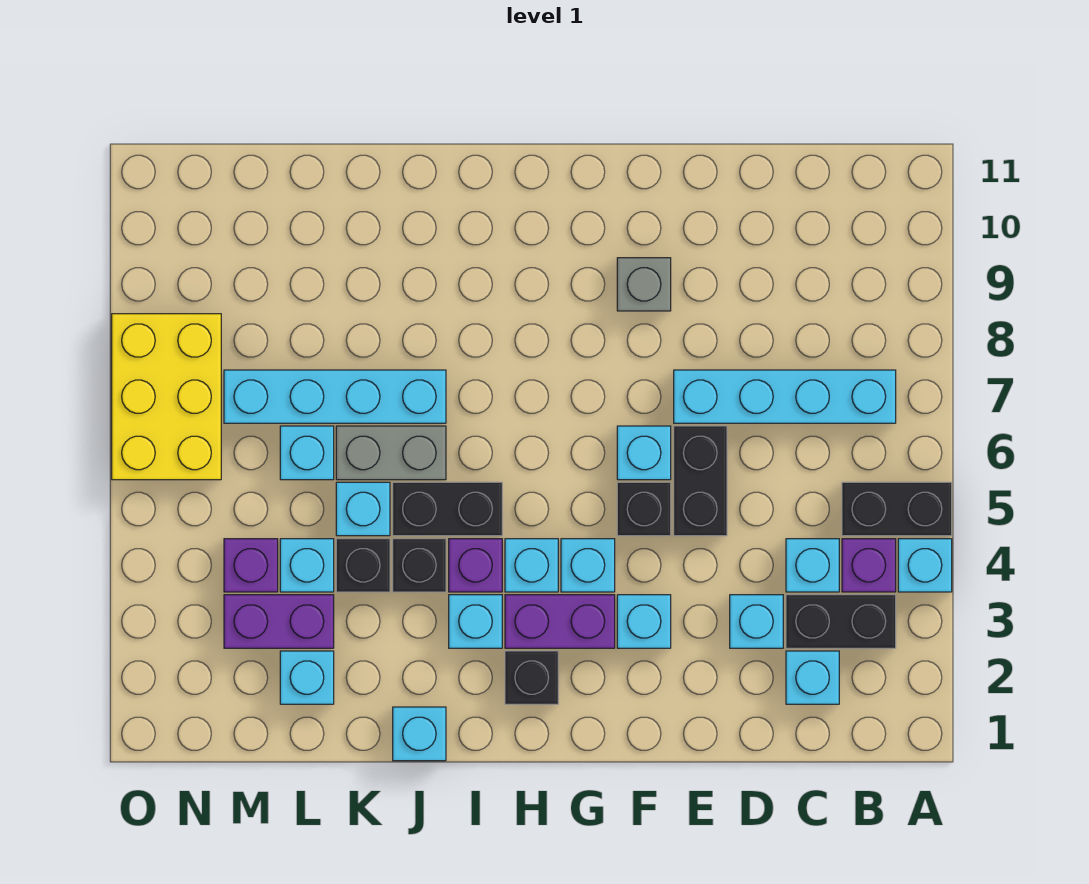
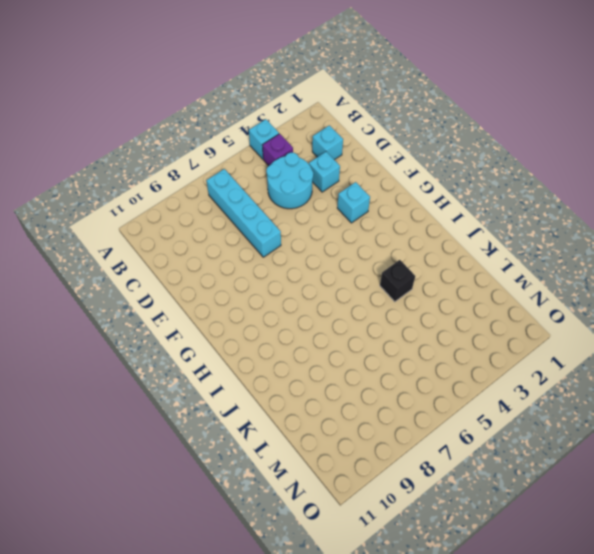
cyan 2x2 round brick [266,153,313,209] -> cyan 1x1 brick [786,539,839,592]
none -> black 1x2 brick [842,482,952,536]
none -> black 1x2 brick [786,595,896,648]
none -> black 1x2 brick [674,426,727,536]
none -> black 1x1 brick [617,482,671,536]

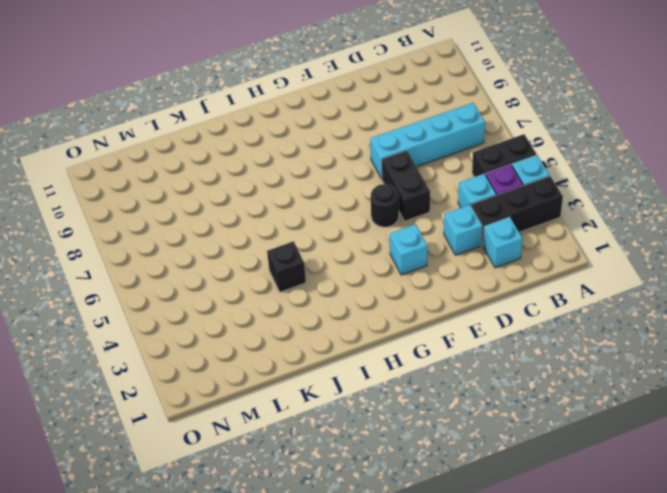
black 1x3 brick [471,176,563,245] -> black 1x2 brick [786,595,896,648]
black 1x1 round brick [371,184,399,227] -> black 1x1 brick [617,482,671,536]
none -> cyan 1x1 brick [617,426,671,480]
none -> grey 1x1 brick [617,258,671,311]
none -> purple 1x2 brick [505,595,615,648]
none -> cyan 1x1 brick [561,539,615,592]

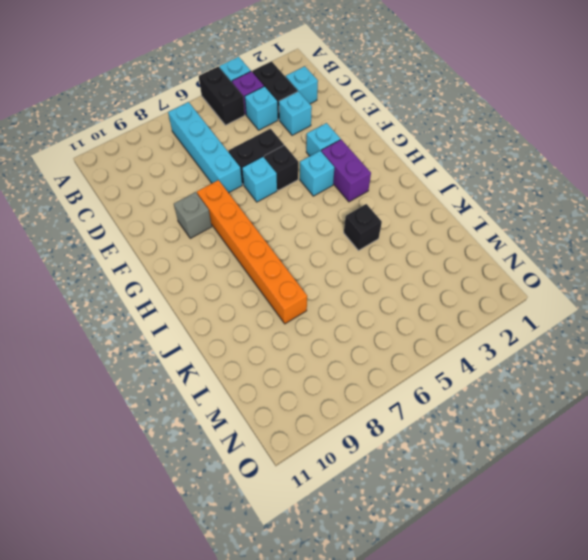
orange 1x6 brick [197,180,307,324] -> none
none -> black 1x1 brick [505,651,558,704]
none -> cyan 1x1 brick [505,539,558,592]
none -> cyan 1x1 brick [449,595,502,648]
none -> purple 1x1 brick [449,539,502,592]

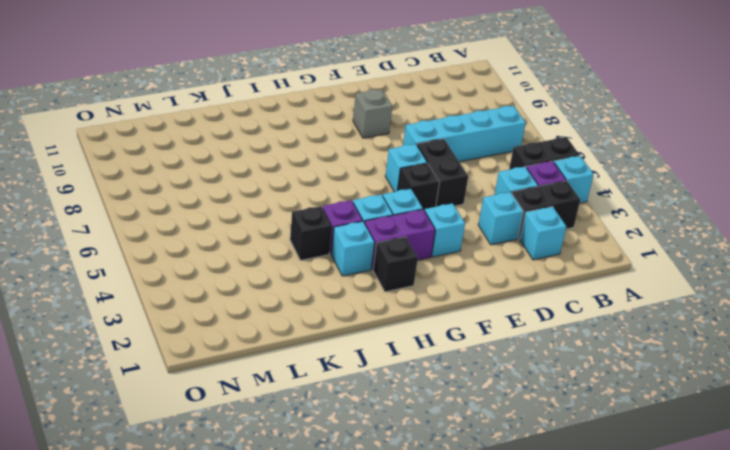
none -> black 1x2 brick [393,482,502,536]
none -> cyan 1x1 brick [393,707,446,761]
none -> grey 1x2 brick [336,426,446,480]
none -> cyan 1x4 brick [224,370,446,423]

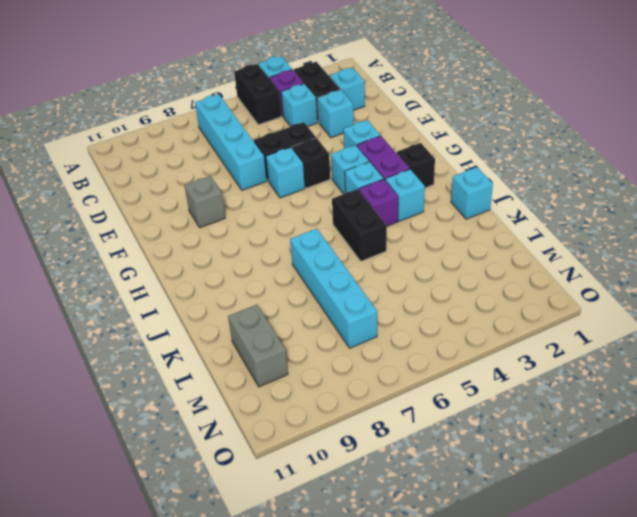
grey 1x2 brick [228,305,288,387] -> grey 1x2 brick moved to [336,426,446,480]
none -> black 1x1 brick [393,539,446,592]
none -> black 1x1 brick [336,539,390,592]
none -> cyan 1x1 brick [336,482,390,536]
none -> cyan 1x1 brick [280,651,334,704]

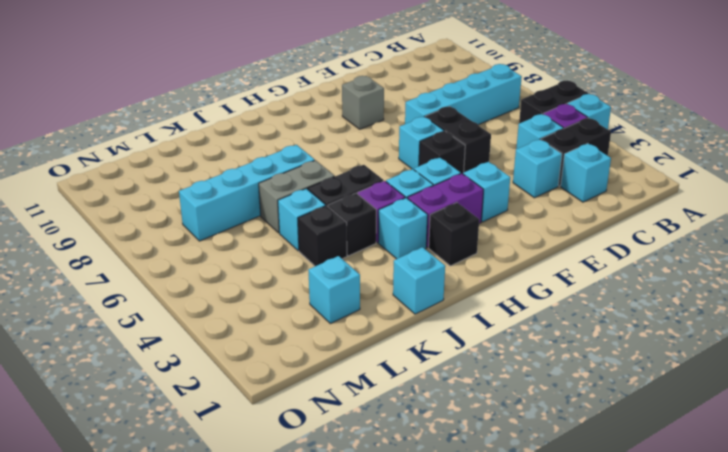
none -> purple 1x2 brick [224,595,334,648]
none -> cyan 1x1 brick [280,539,334,592]
none -> cyan 1x1 brick [280,426,334,480]
none -> purple 1x1 brick [224,539,278,592]

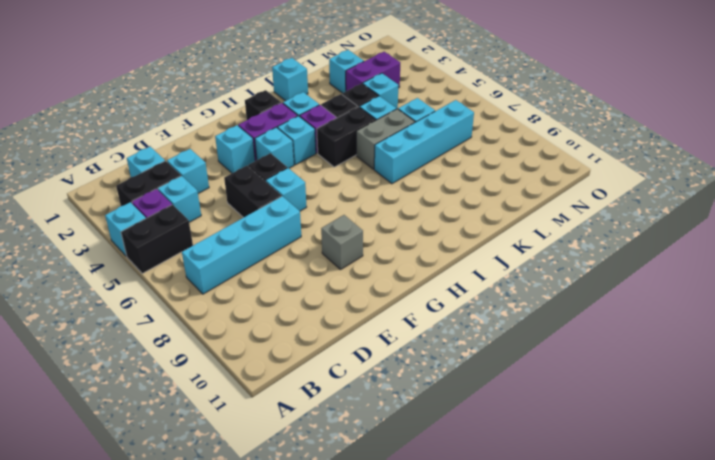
none -> purple 1x1 brick [224,539,278,592]
none -> yellow 2x3 brick [112,314,221,480]

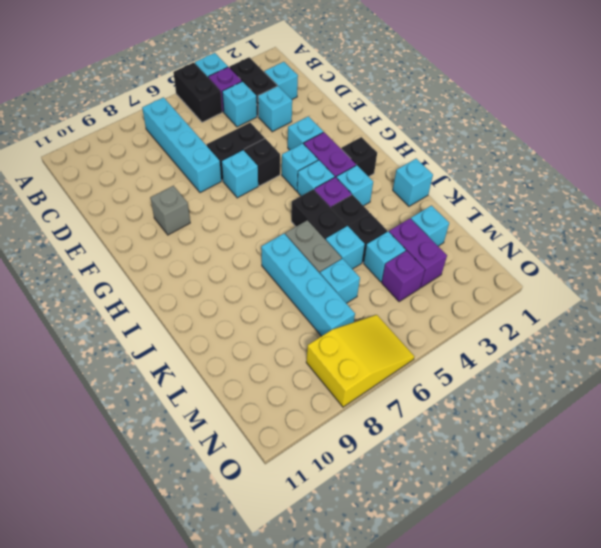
yellow 2x3 slope [306,315,414,407] -> yellow 2x3 brick [112,314,221,480]

